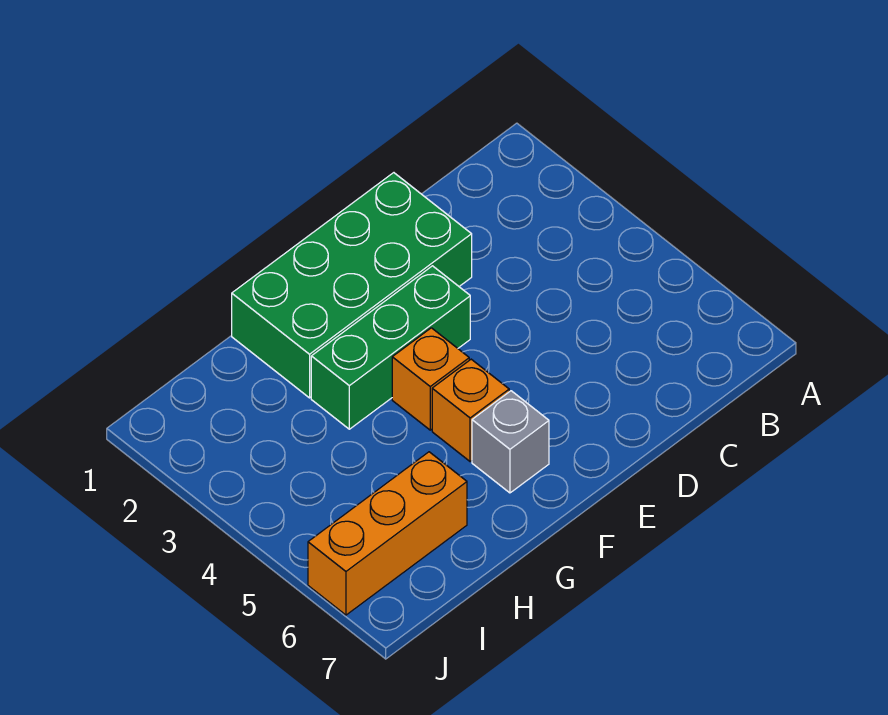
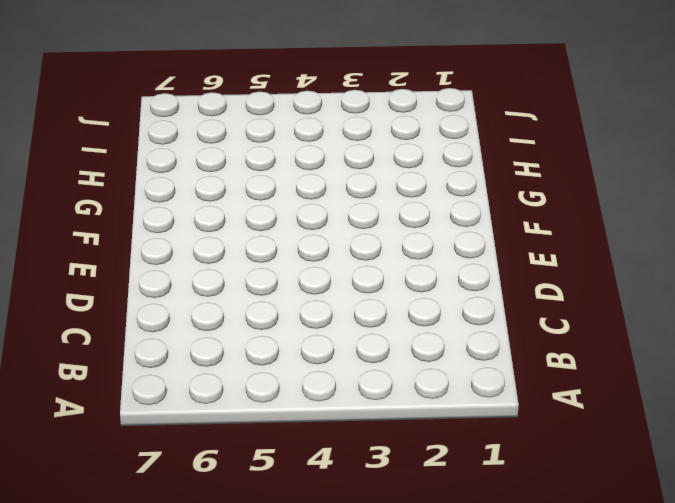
none -> green 2x4 brick [232,173,472,398]
none -> green 1x3 brick [311,266,470,429]

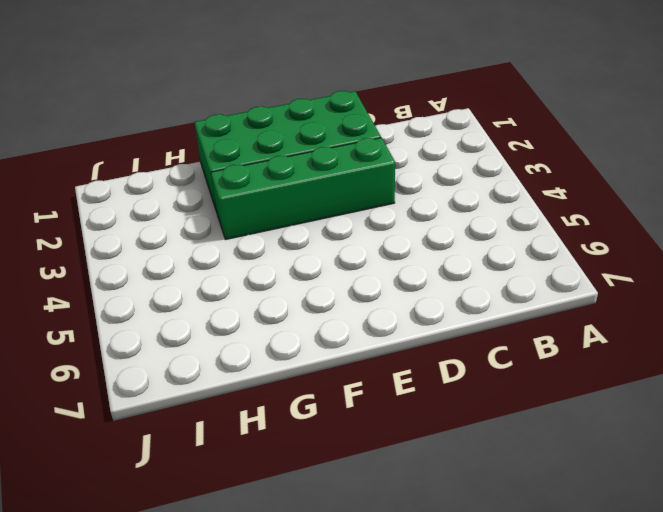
green 1x4 brick [211,138,395,240] -> green 1x3 brick [311,266,470,429]
none -> orange 1x1 brick [392,328,469,430]
none -> orange 1x1 brick [432,359,509,462]

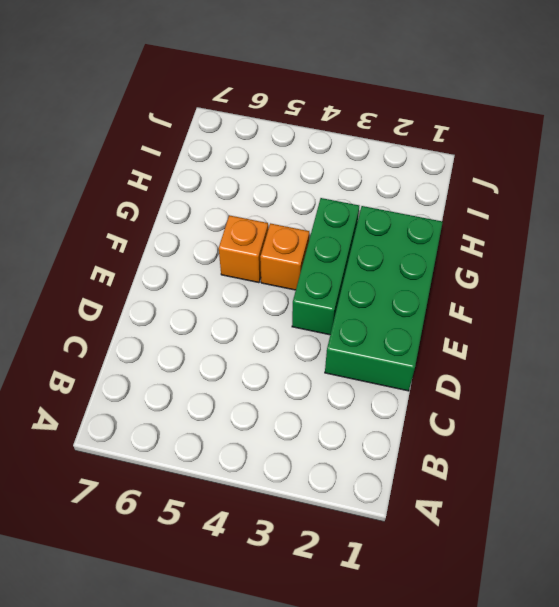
none -> grey 1x1 brick [472,391,549,493]
none -> orange 1x3 brick [308,452,467,615]

